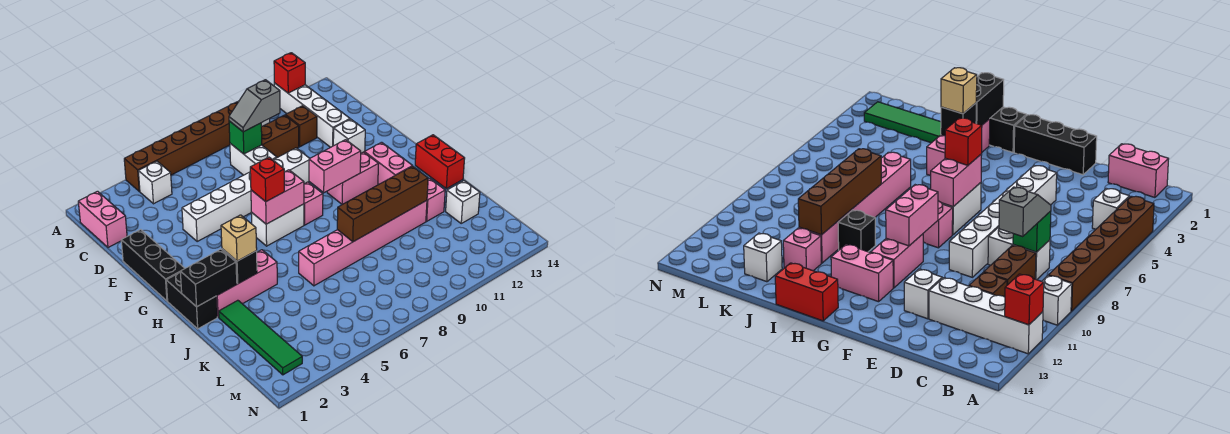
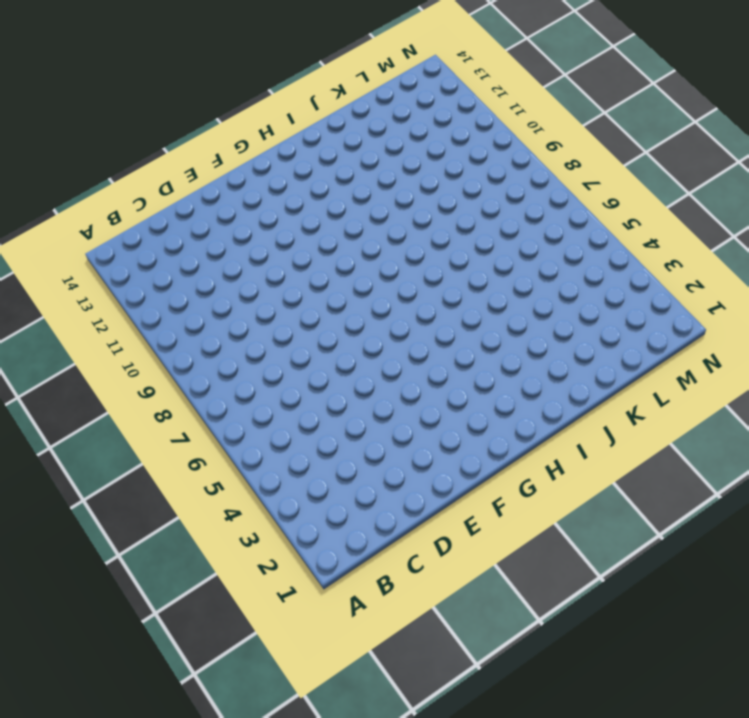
none -> brown 1x6 brick [124,102,238,191]
none -> white 1x1 brick [1042,276,1072,325]
none -> white 1x4 brick [274,83,350,147]
none -> pink 1x2 brick [78,191,127,248]

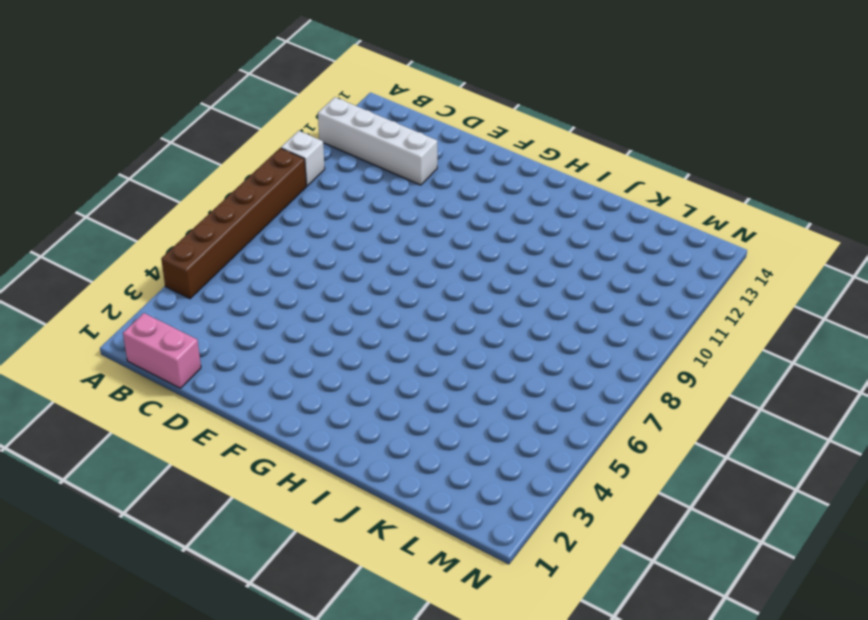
none -> white 1x1 brick [138,161,172,204]
none -> white 1x2 brick [230,143,277,175]
none -> brown 1x2 brick [261,115,299,158]
none -> brown 1x1 brick [285,106,317,147]

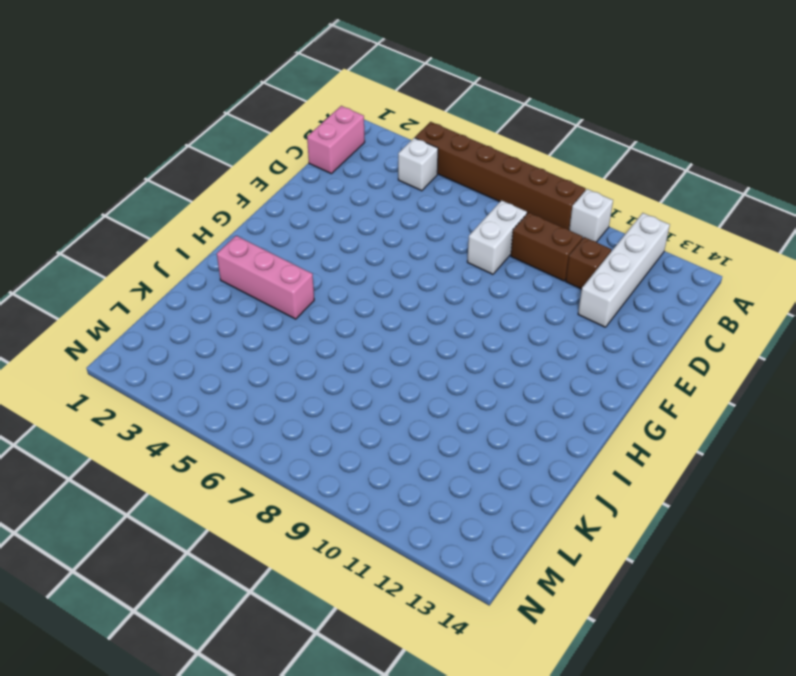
none -> black 1x3 brick [121,230,185,301]
none -> white 1x6 brick [182,148,310,241]
none -> white 1x1 brick [333,119,365,153]
none -> white 1x2 brick [251,204,304,246]

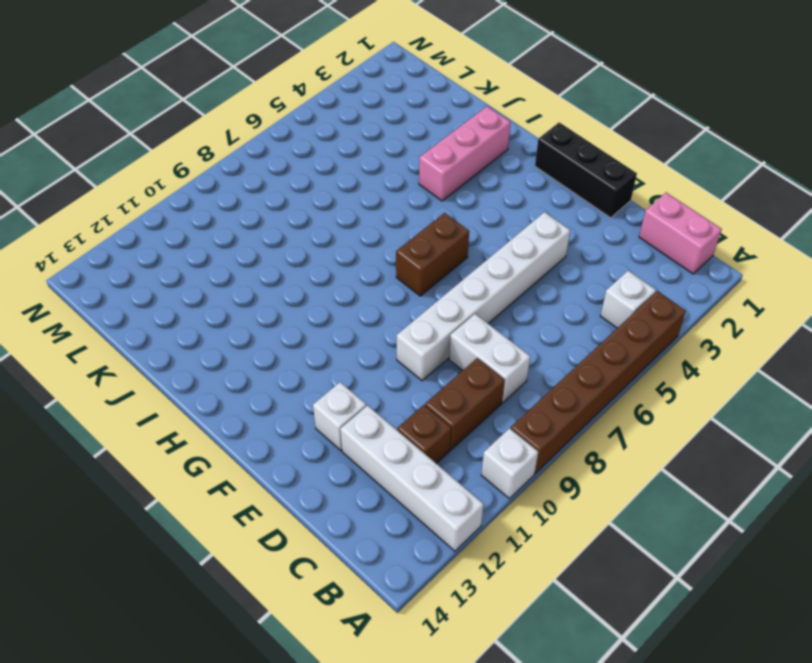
brown 1x2 brick [396,213,469,296] -> white 1x2 brick [251,204,304,246]
none -> pink 1x1 brick [304,182,323,225]
none -> pink 1x2 brick [327,152,378,204]
none -> pink 1x2 brick [364,142,412,184]
none -> black 1x2 brick [166,273,217,329]

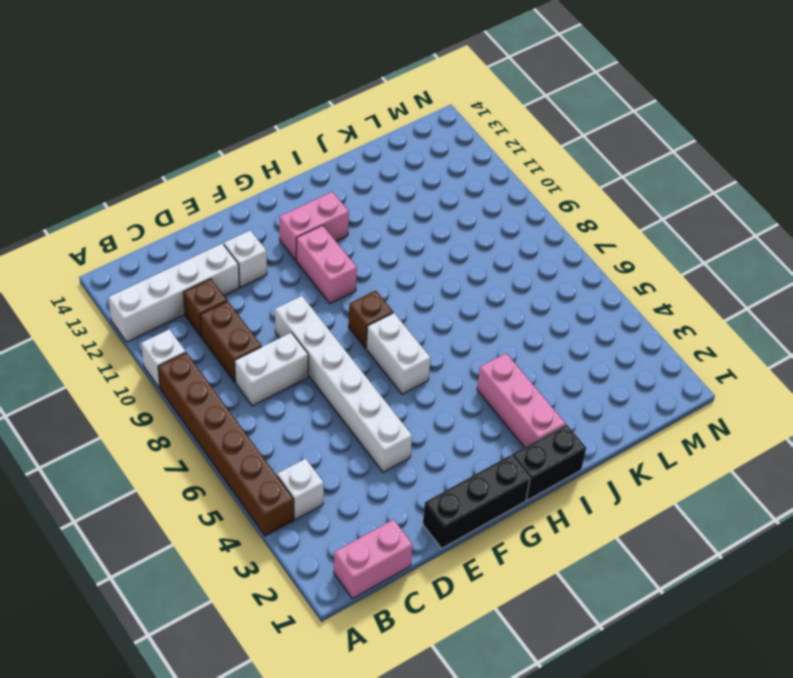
brown 1x1 brick [348,290,393,348] -> pink 1x1 brick [304,182,323,225]
none -> red 1x2 brick [415,135,465,189]
none -> black 1x1 brick [838,210,876,252]
none -> green 1x4 tile [219,300,302,375]
none -> pink 1x6 brick [299,200,427,286]

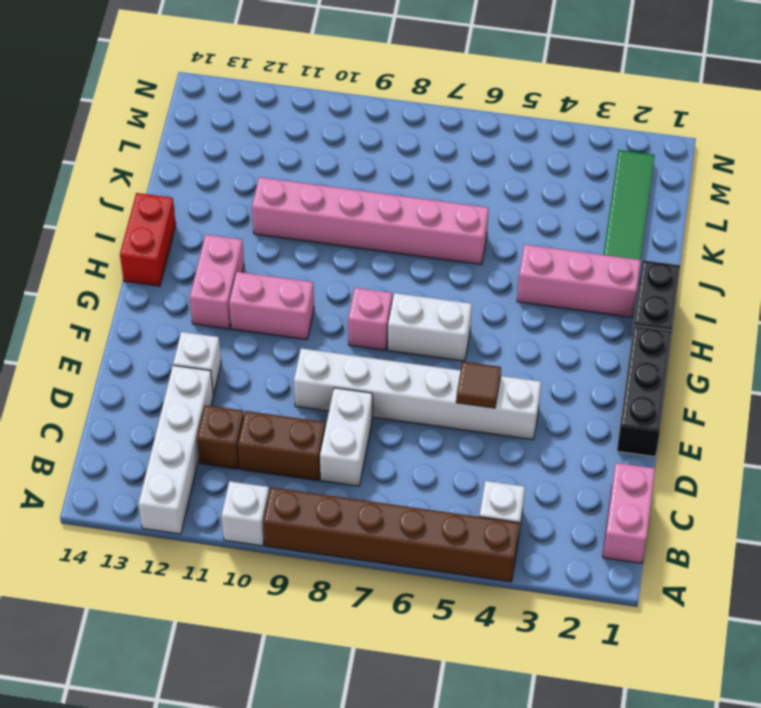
brown 1x1 tile [456,362,501,408] -> none
none -> black 1x1 brick [838,210,876,252]
none -> pink 1x1 brick [426,178,445,221]
none -> white 1x1 brick [446,181,480,223]
none -> red 1x1 brick [274,53,305,93]

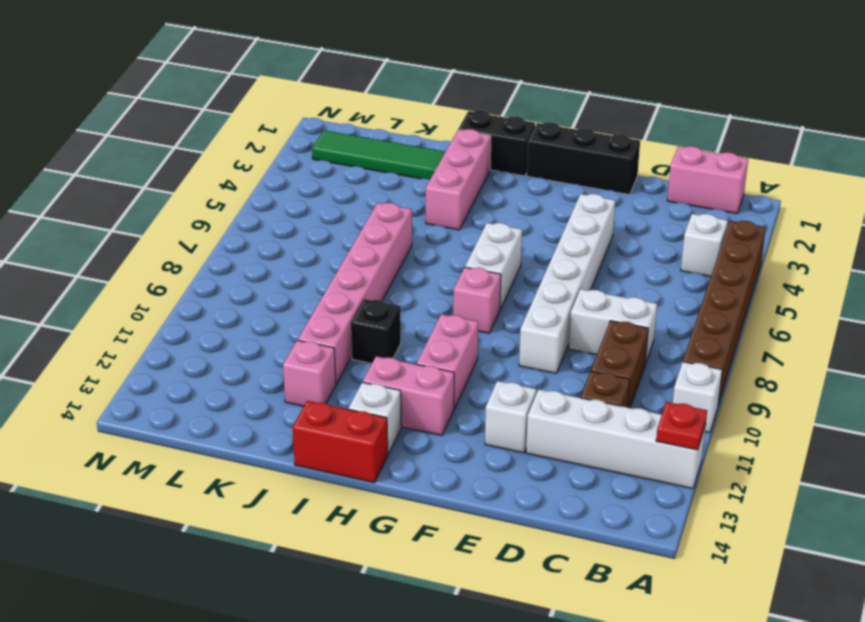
red 1x1 plate [656,402,707,450] -> red 1x1 brick [274,53,305,93]
white 1x1 brick [349,382,401,454] -> white 1x1 brick moved to [446,181,480,223]
none -> green 1x1 brick [229,121,262,154]
none -> pink 1x2 brick [251,170,304,224]
none -> pink 1x2 brick [309,140,361,193]
none -> black 1x2 brick [180,249,237,307]

